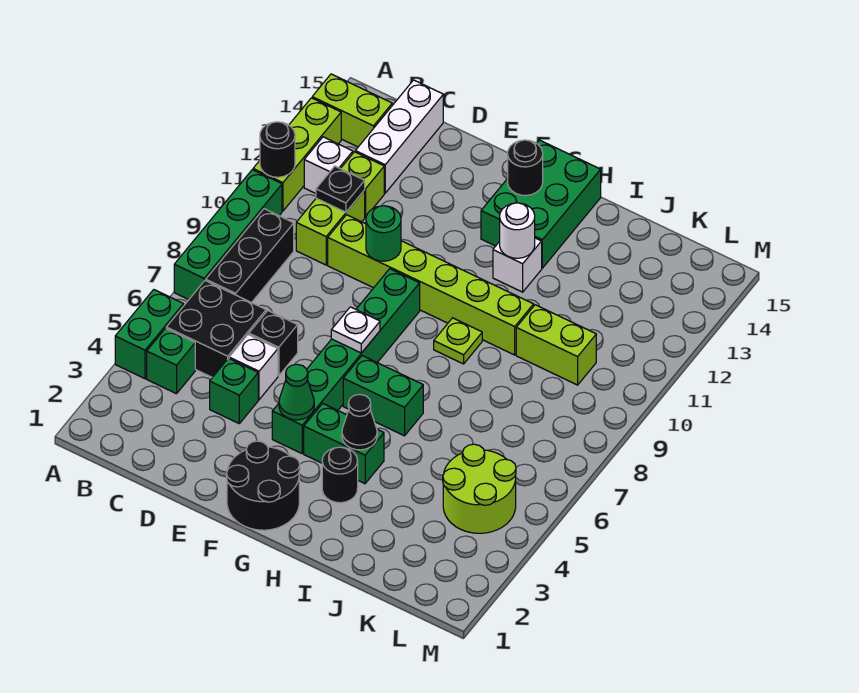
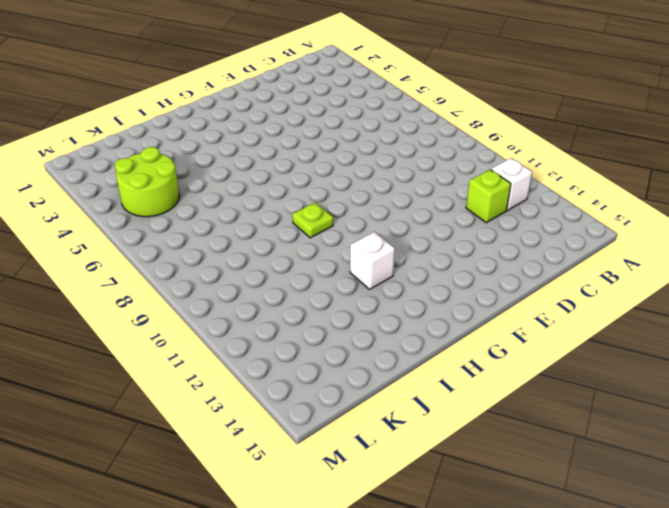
none -> green 1x2 brick [115,290,184,379]
none -> green 1x4 brick [174,170,282,300]
none -> lime 1x3 brick [253,98,341,211]
none -> lime 1x2 brick [312,74,392,147]

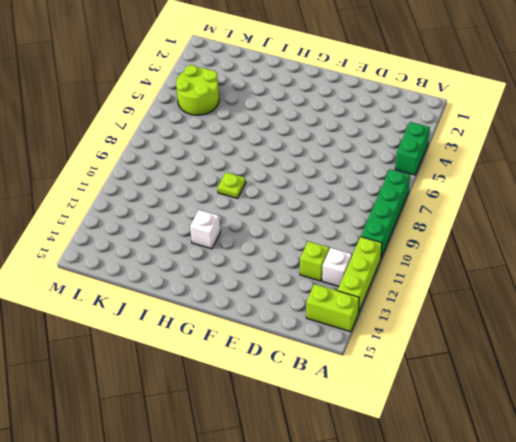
none -> green 1x1 brick [147,328,195,394]
none -> black 2x2 brick [166,281,266,377]
none -> black 1x3 brick [206,209,294,303]
none -> lime 1x2 brick [296,190,365,265]

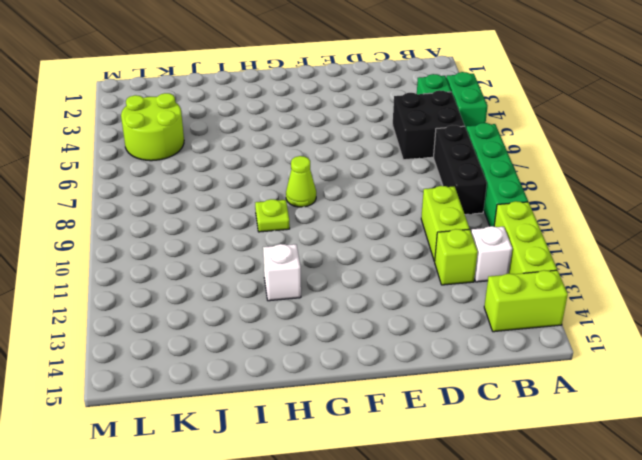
lime 1x1 cone [286,156,316,207] -> none
none -> white 1x3 brick [355,80,443,193]
none -> green 1x1 brick [210,358,258,423]
none -> white 1x1 brick [229,335,278,400]
none -> black 1x1 brick [249,311,298,376]

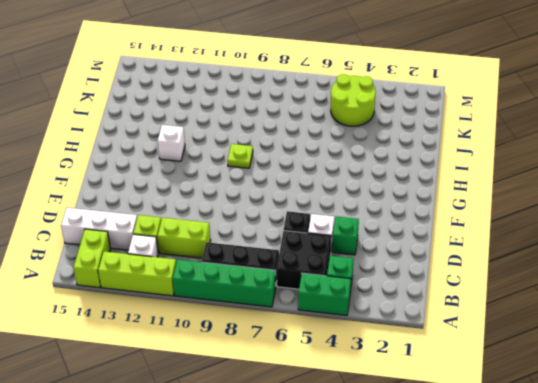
none -> lime 1x6 brick [328,215,534,355]
none -> black 2x2 round brick [227,441,300,530]
none -> green 1x6 brick [272,269,420,453]
none -> green 1x2 brick [304,403,384,484]

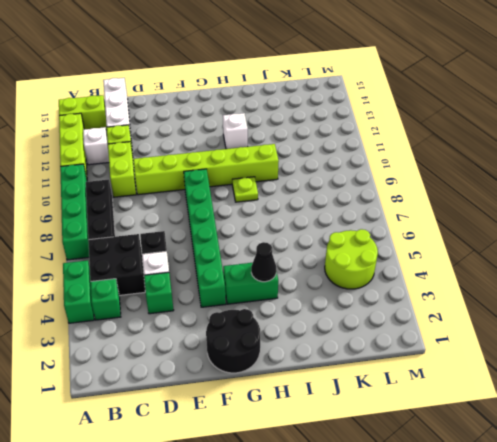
none -> green 1x2 brick [343,356,423,436]
none -> green 2x3 brick [481,140,601,268]
none -> black 1x1 round brick [322,447,358,503]
none -> lime 1x2 brick [516,305,596,385]

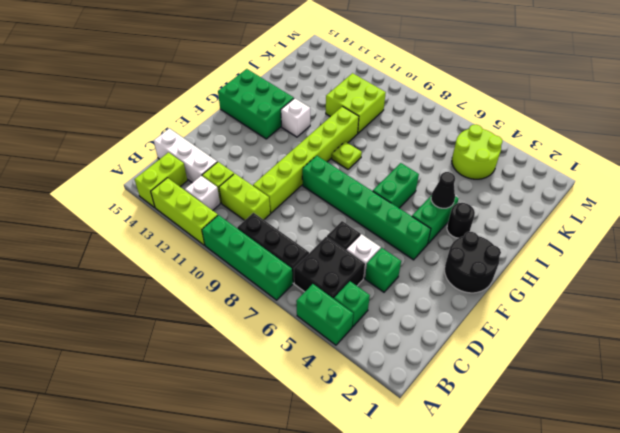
lime 2x2 brick [326,73,386,133] -> lime 1x2 brick [516,305,596,385]
none -> black 1x1 round brick [260,122,295,177]
none -> black 1x1 plate [316,166,365,212]
none -> green 1x1 round brick [366,206,401,261]
none -> green 1x1 cone [279,364,314,420]

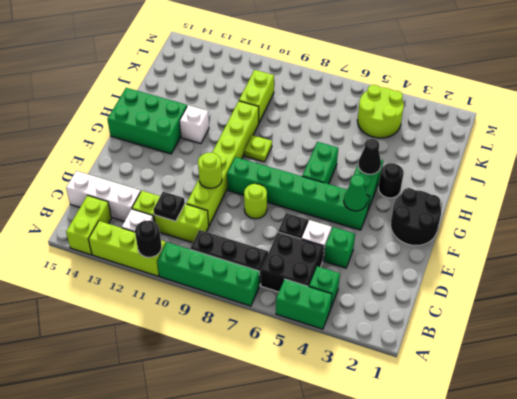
lime 1x1 round brick [244,184,267,219] -> none
lime 1x1 round brick [198,153,222,188] -> green 1x1 round brick [366,206,401,261]
none -> white 1x1 plate [331,307,380,353]
none -> black 1x1 round brick [508,140,543,195]
none -> white 1x1 round brick [500,203,535,258]

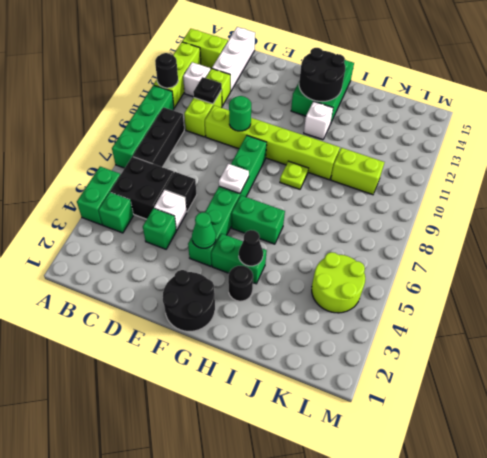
black 2x2 round brick [299,48,345,102] -> black 1x1 round brick [508,140,543,195]
none -> white 1x1 round brick [500,203,535,258]

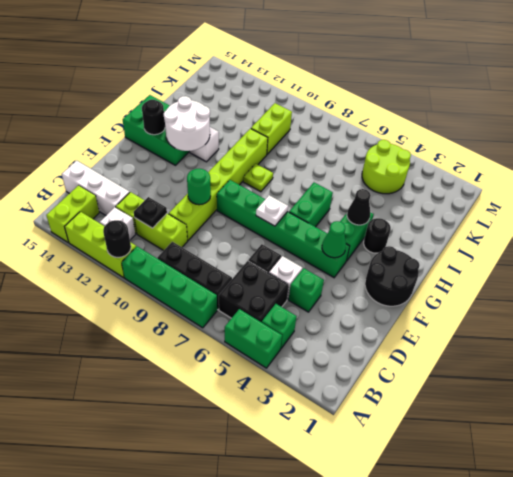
white 2x2 round brick [164,96,210,151] -> white 1x1 round brick [500,203,535,258]

